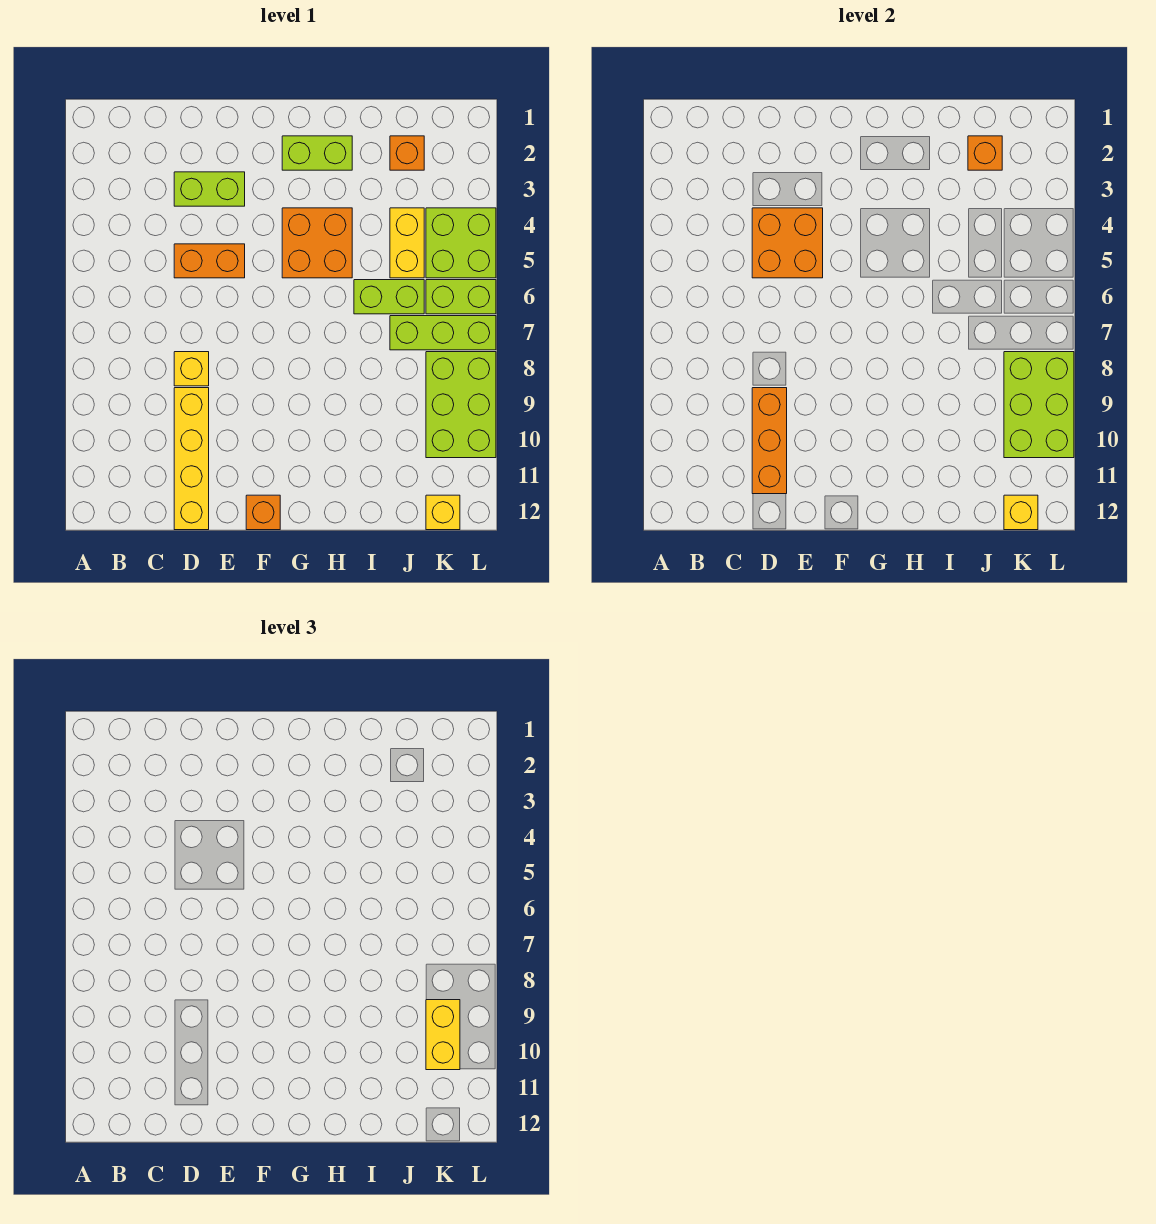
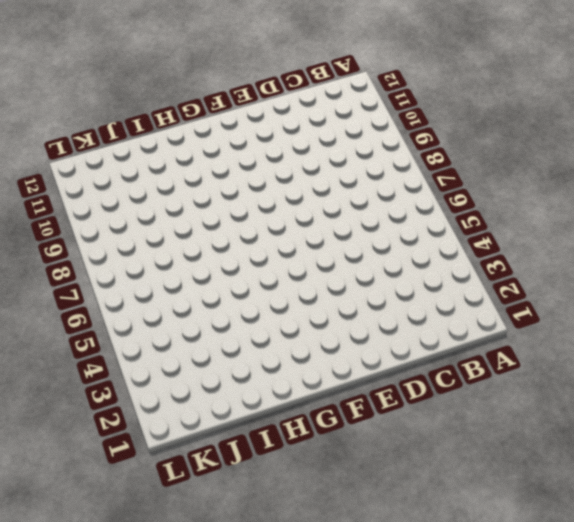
none -> lime 1x2 brick [174,172,245,206]
none -> orange 1x2 brick [174,244,245,278]
none -> yellow 1x1 brick [174,352,209,386]

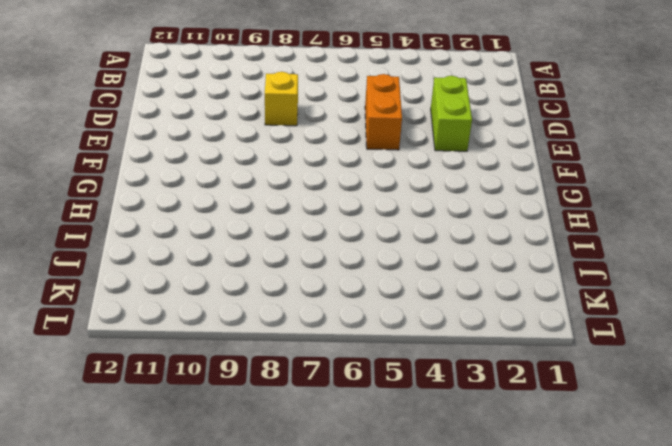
none -> yellow 1x4 brick [174,388,209,530]
none -> orange 1x1 brick [246,495,280,530]
none -> lime 1x2 brick [282,136,352,170]

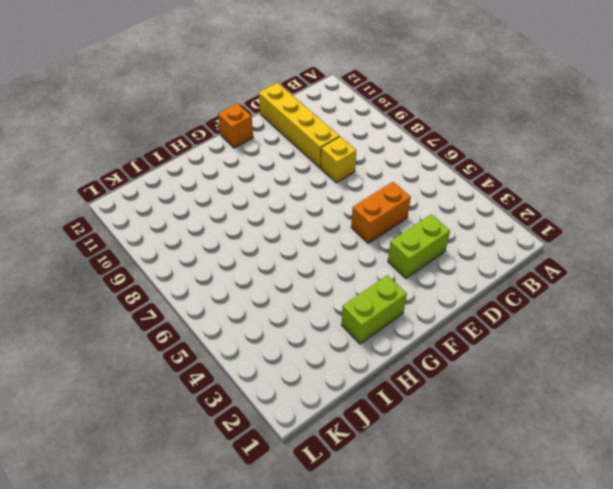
none -> orange 2x2 brick [282,208,352,278]
none -> lime 1x2 brick [354,280,424,314]
none -> orange 1x1 brick [390,136,424,170]

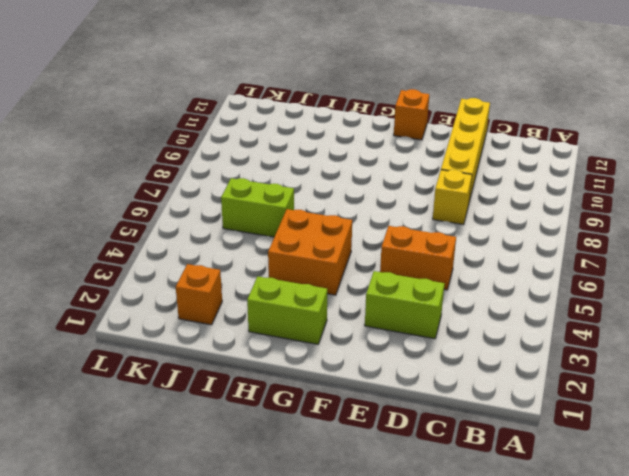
none -> yellow 1x2 brick [390,208,424,278]
none -> lime 1x3 brick [390,316,496,350]
none -> lime 2x2 brick [426,208,496,278]

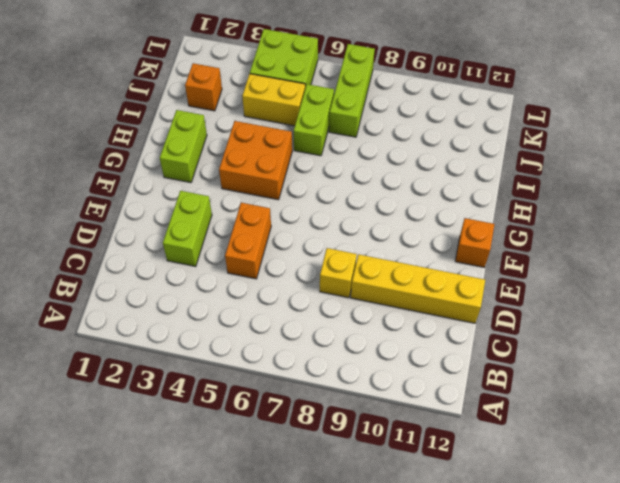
none -> lime 1x2 brick [426,280,496,314]
none -> lime 2x3 brick [426,352,496,458]
none -> yellow 1x1 brick [426,495,460,530]

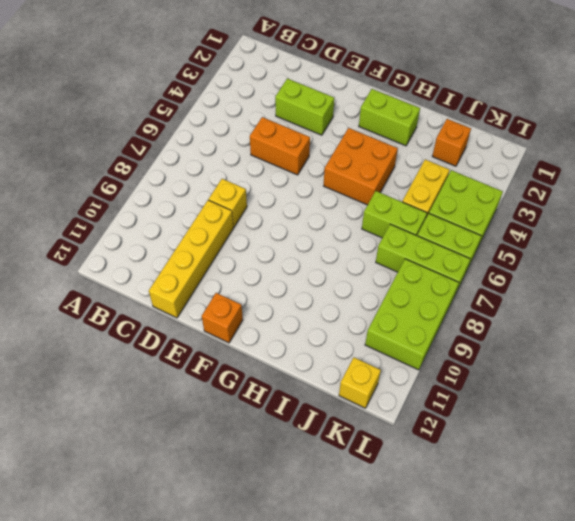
none -> orange 2x2 brick [752,208,823,278]
none -> orange 1x3 brick [752,388,787,494]
none -> orange 1x1 brick [968,136,1002,170]

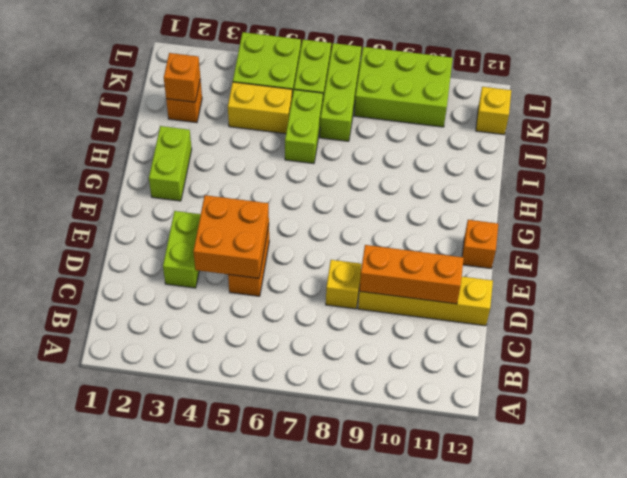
none -> orange 2x2 brick [282,208,352,278]
none -> lime 2x3 brick [1004,352,1074,458]
none -> yellow 1x1 brick [1004,495,1038,530]

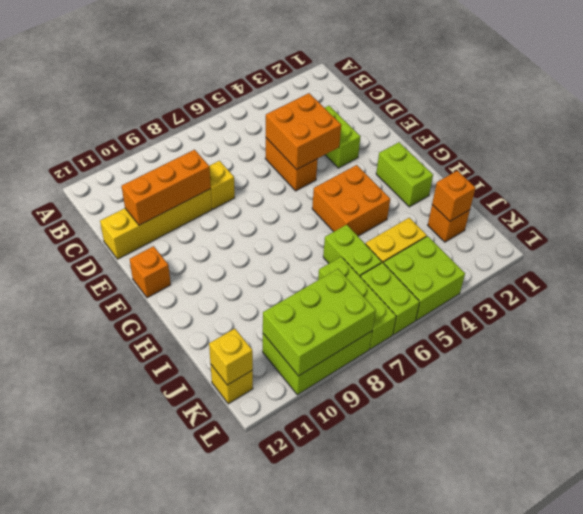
none -> yellow 1x2 brick [426,1000,460,1070]

